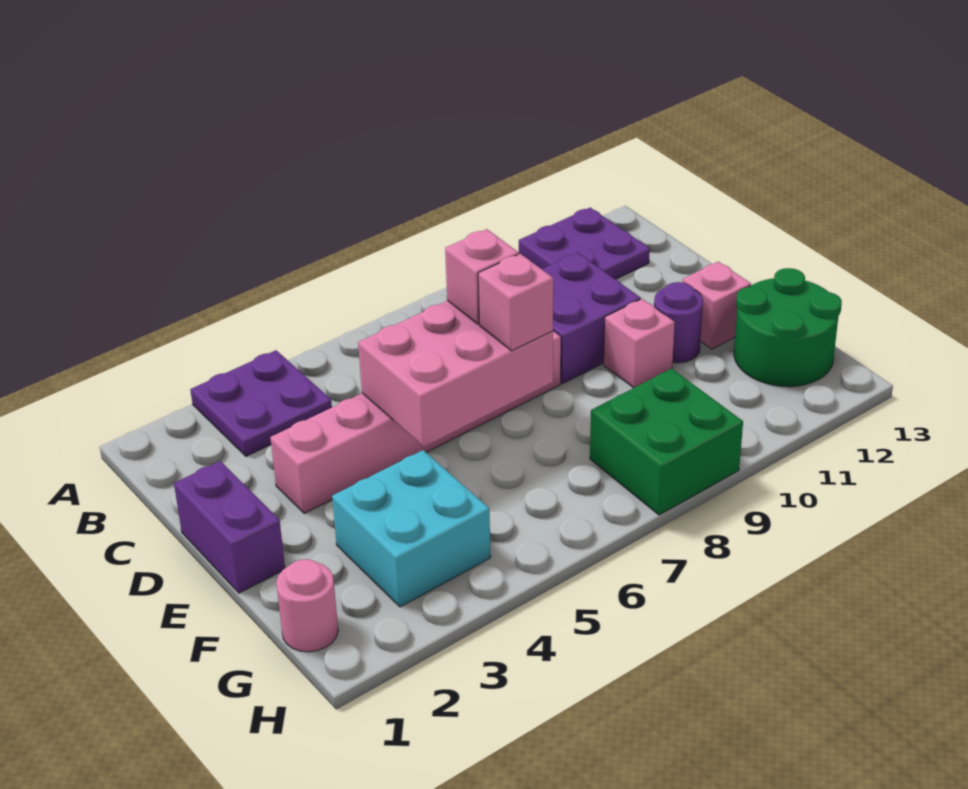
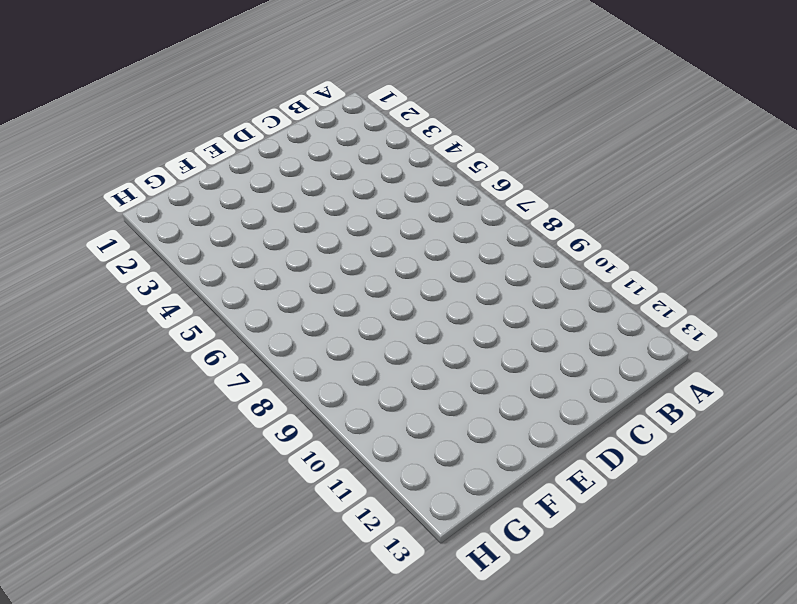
none -> purple 2x2 plate [190,350,332,456]
none -> purple 2x2 plate [519,208,650,279]
none -> purple 2x2 brick [542,253,641,383]

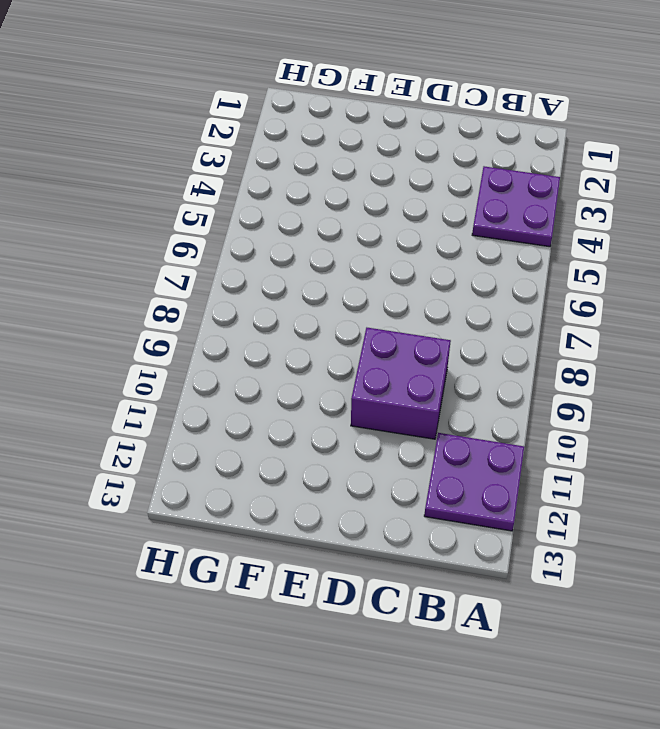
none -> purple 1x2 brick [174,461,285,593]
none -> pink 1x6 brick [270,331,561,513]
none -> pink 1x1 brick [604,299,675,388]

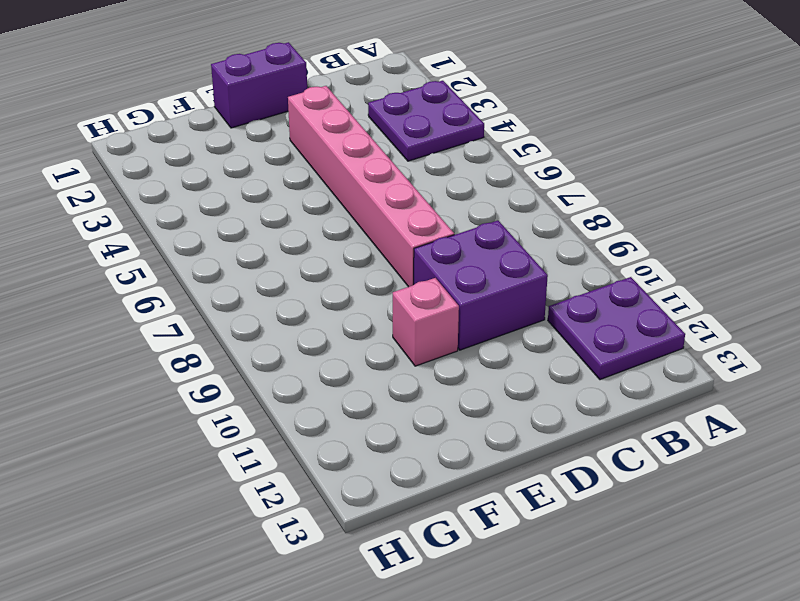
none -> purple 1x1 round brick [654,282,703,363]
none -> pink 1x1 brick [682,262,751,349]
none -> cyan 2x2 brick [332,450,491,607]

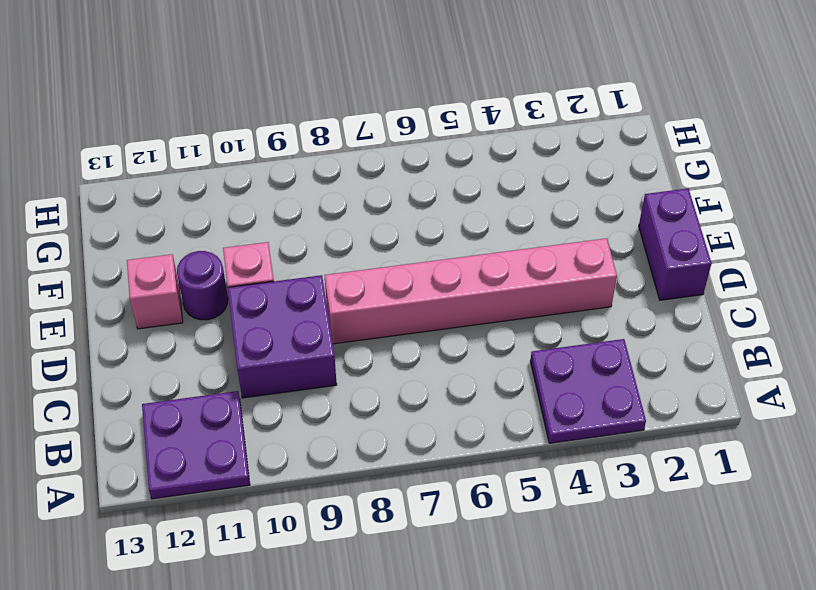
none -> cyan 2x2 brick [332,450,491,607]
none -> green 2x2 round brick [734,268,842,387]
none -> pink 1x1 round brick [276,559,338,652]

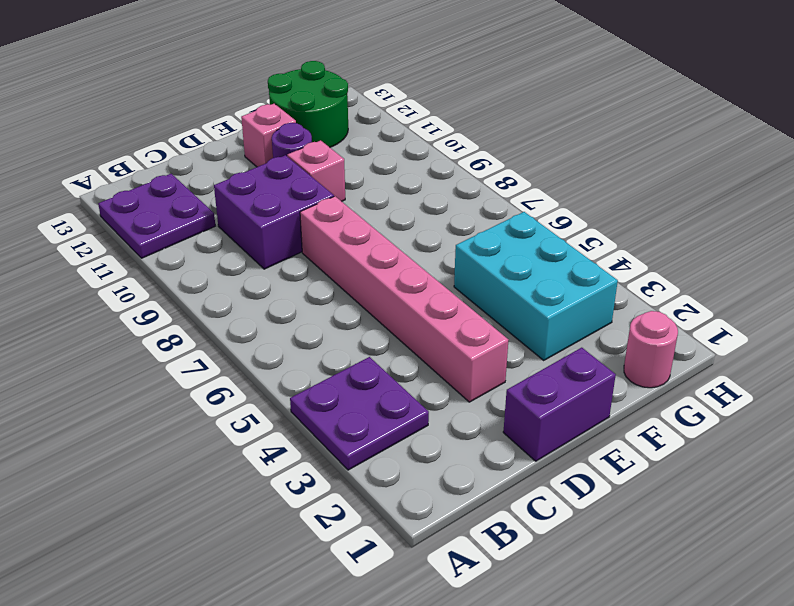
cyan 2x3 brick [454,212,618,360] -> cyan 2x2 brick [332,450,491,607]
none -> green 2x2 brick [590,369,743,515]
none -> pink 2x3 brick [358,301,553,447]
none -> pink 1x1 brick [445,229,519,324]

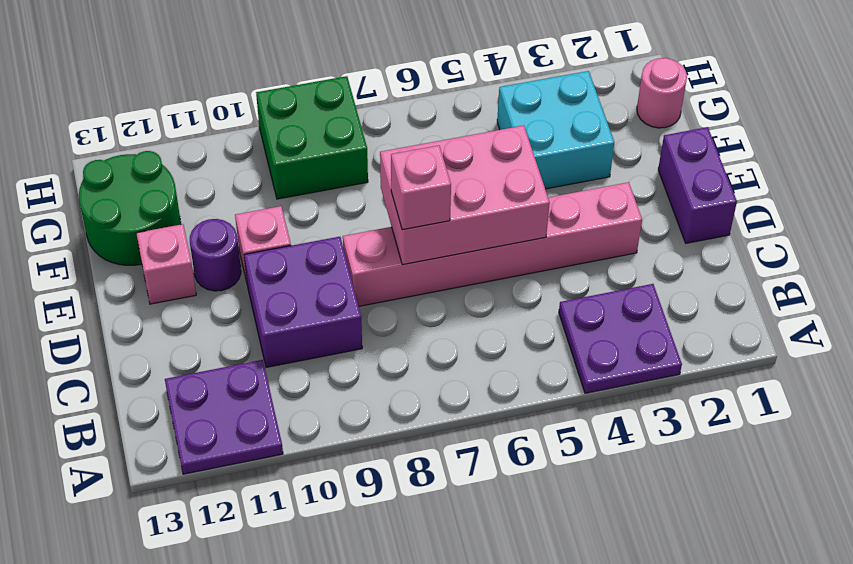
none -> pink 1x1 brick [478,254,553,351]

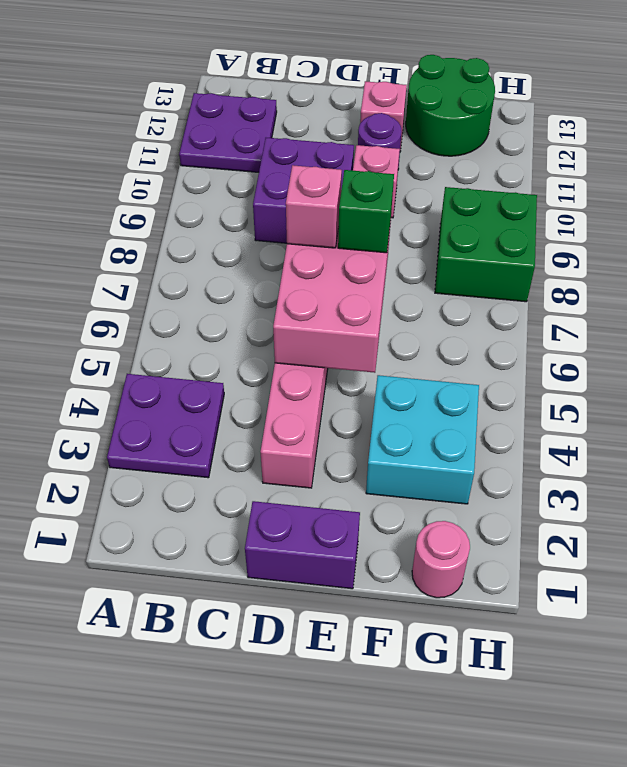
green 1x1 brick [338,170,394,253] -> pink 1x1 brick [478,254,553,351]

